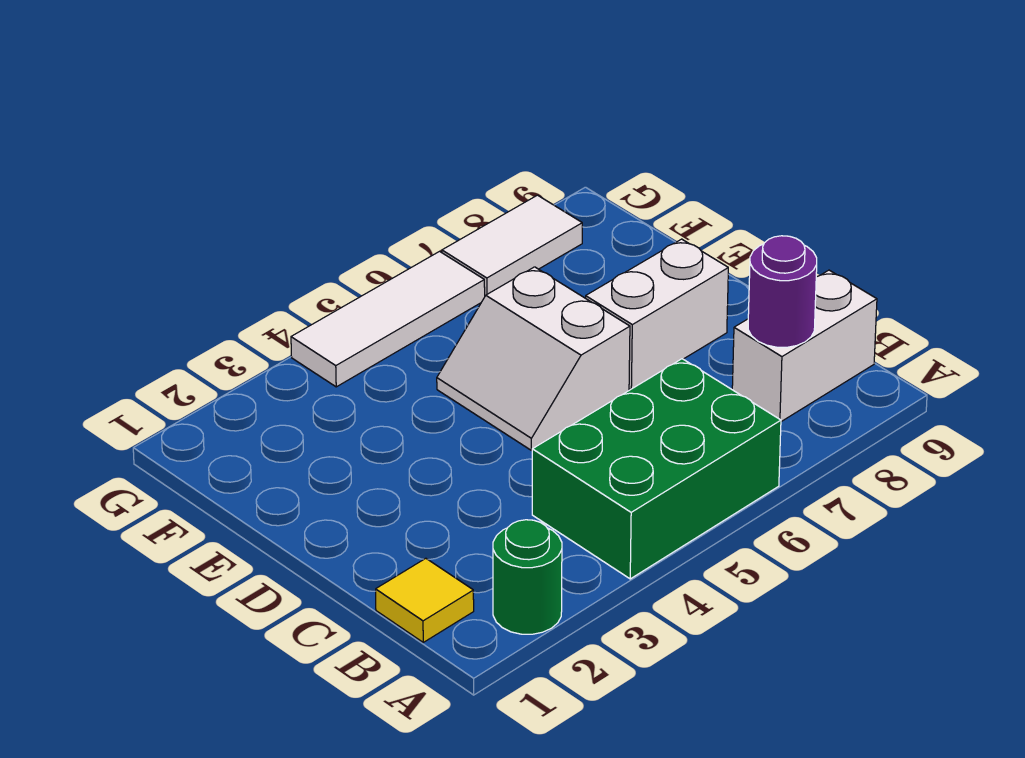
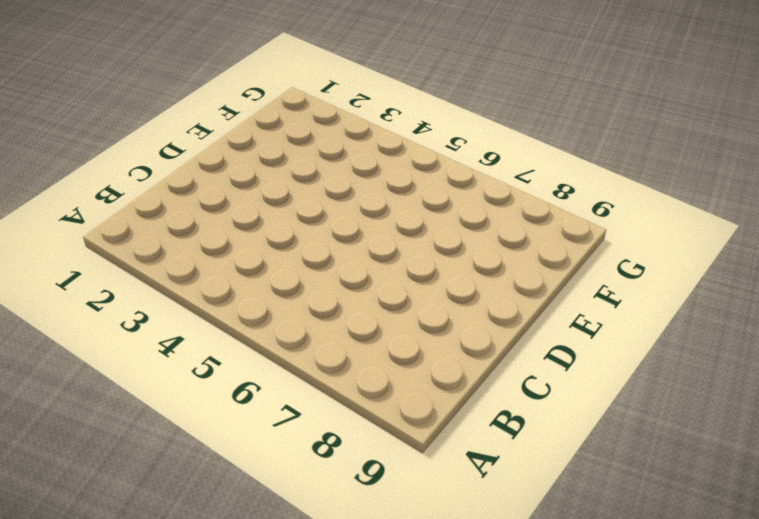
none -> green 1x1 round brick [493,520,562,634]
none -> green 2x3 brick [532,359,781,579]

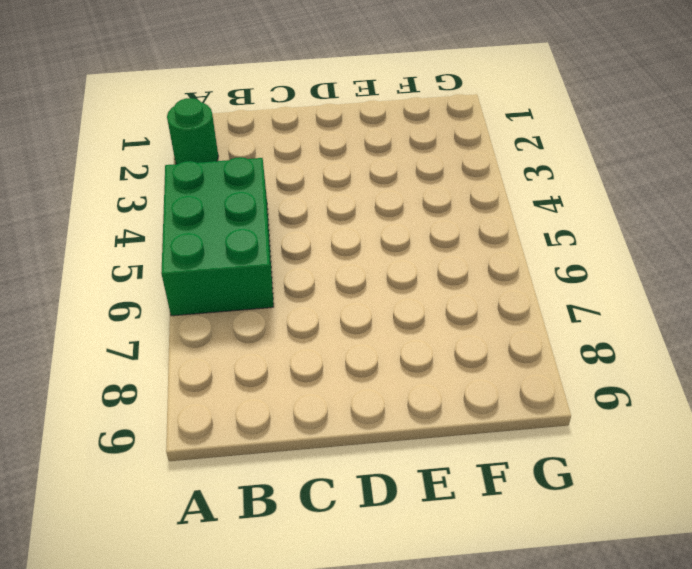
none -> yellow 1x1 tile [376,558,474,642]
none -> white 1x2 brick [732,270,877,422]

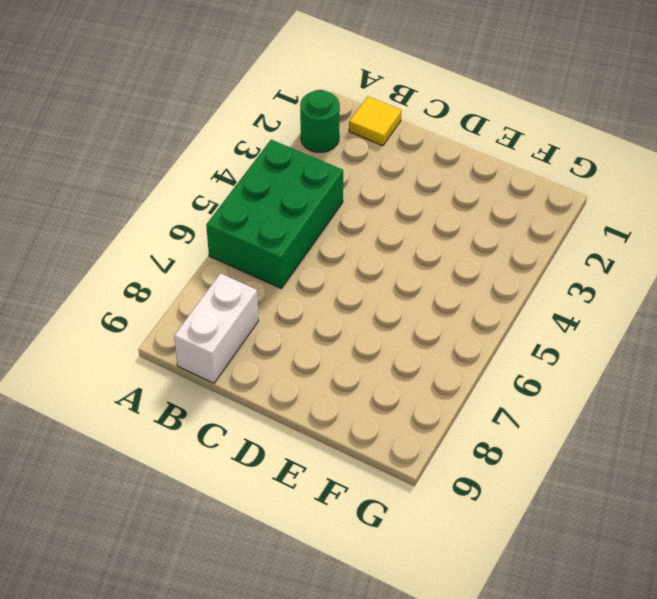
none -> white 2x2 slope [437,267,630,450]
none -> white 1x2 brick [586,239,728,390]

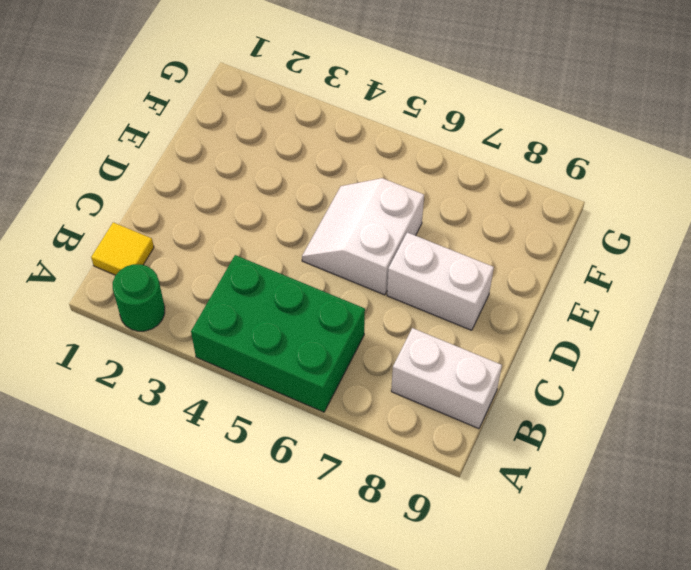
none -> white 1x3 tile [291,251,485,387]
none -> white 1x2 tile [442,195,582,296]

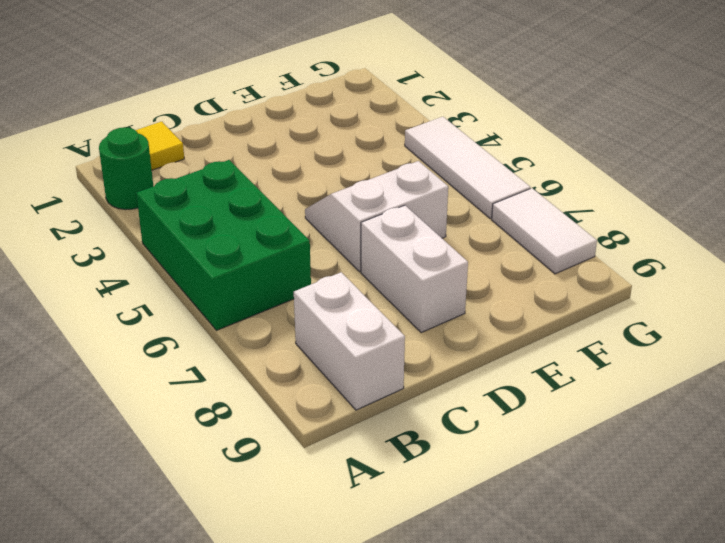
none -> purple 1x1 round brick [748,236,817,347]

